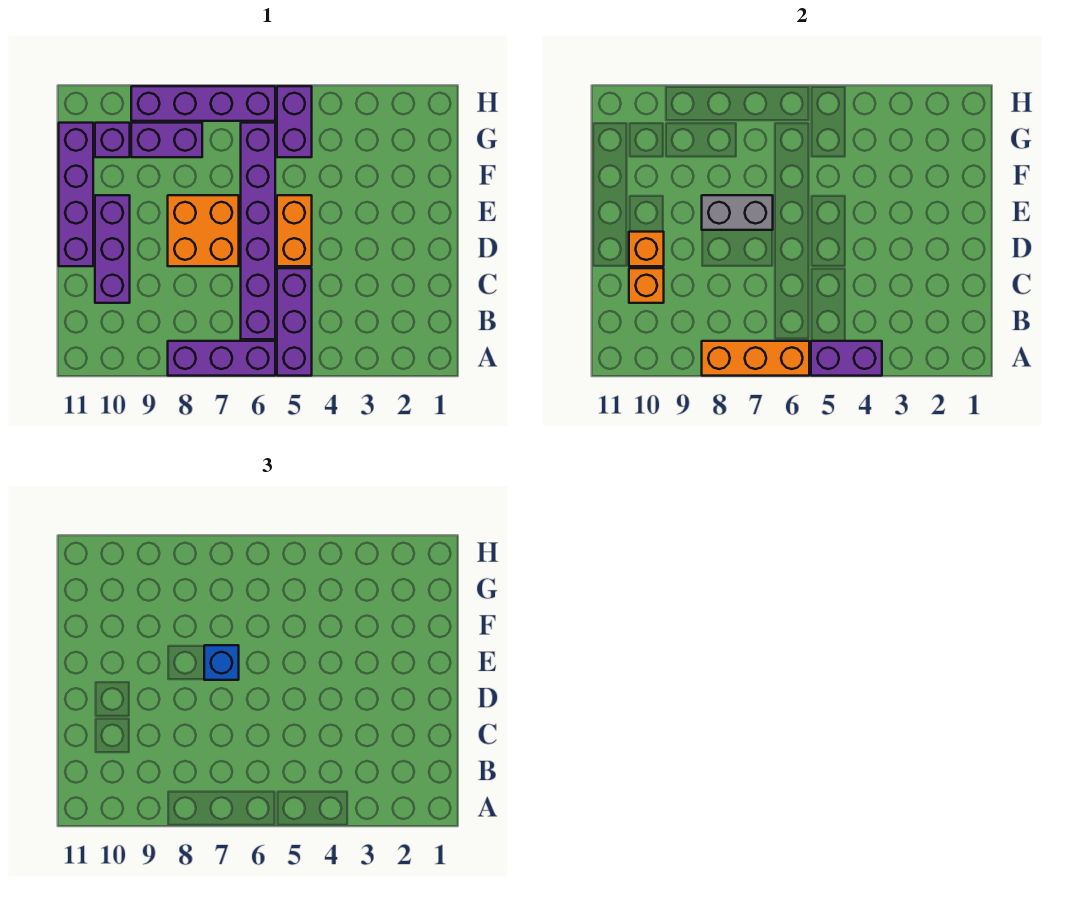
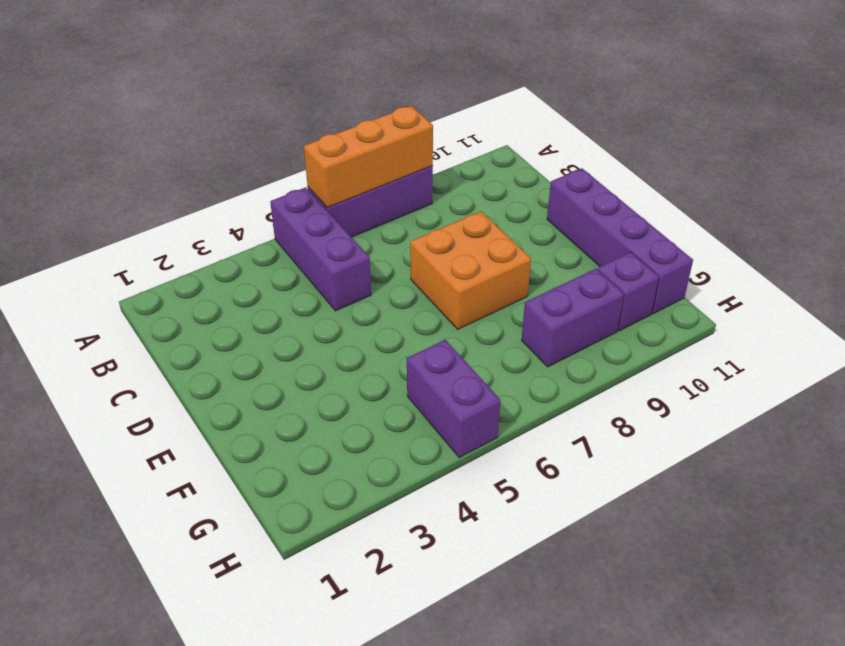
none -> purple 1x6 brick [241,123,275,339]
none -> purple 1x3 brick [95,195,130,303]
none -> orange 1x2 brick [277,195,312,266]

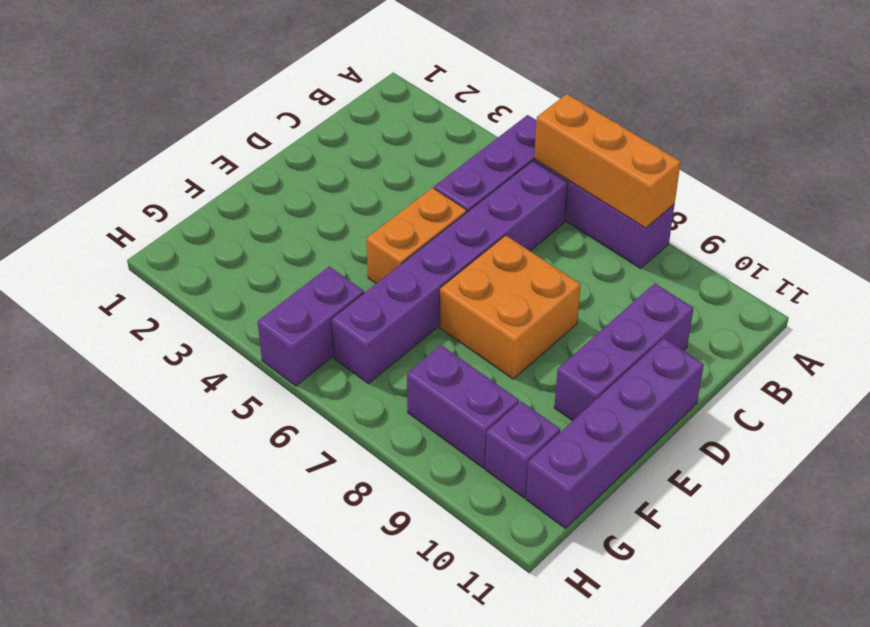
none -> purple 1x4 brick [131,86,275,121]
none -> purple 1x2 brick [811,341,882,376]
none -> orange 1x1 brick [629,268,664,303]

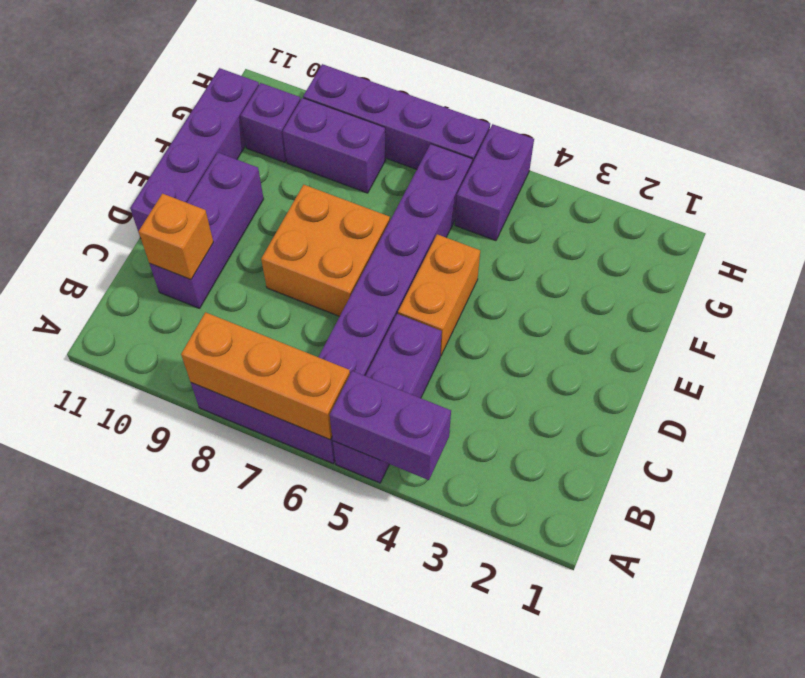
none -> orange 1x1 brick [629,232,664,266]
none -> grey 1x2 brick [702,195,773,230]
none -> blue 1x1 brick [204,645,239,680]

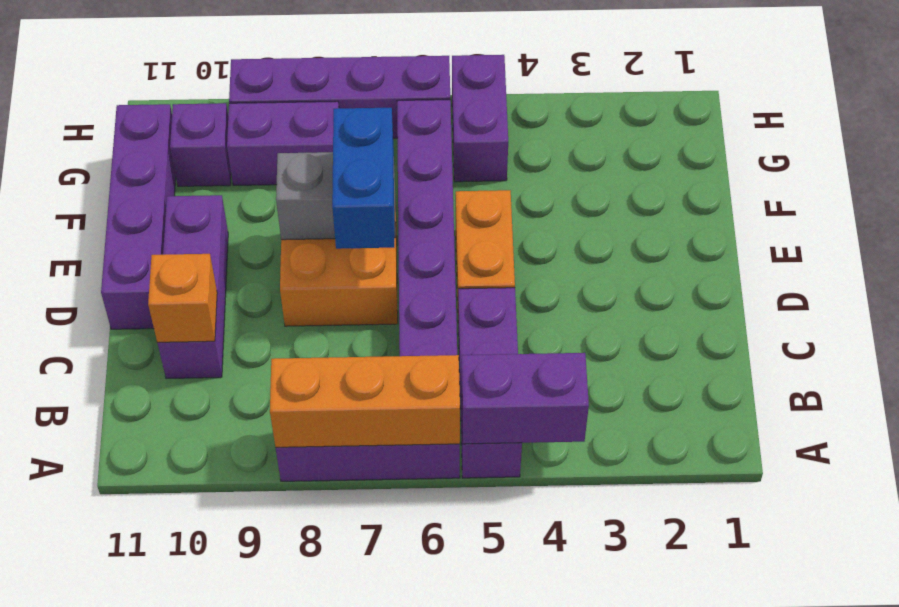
blue 1x2 brick [332,108,394,249] -> blue 1x1 brick [204,645,239,680]
none -> orange 1x1 brick [629,232,664,266]

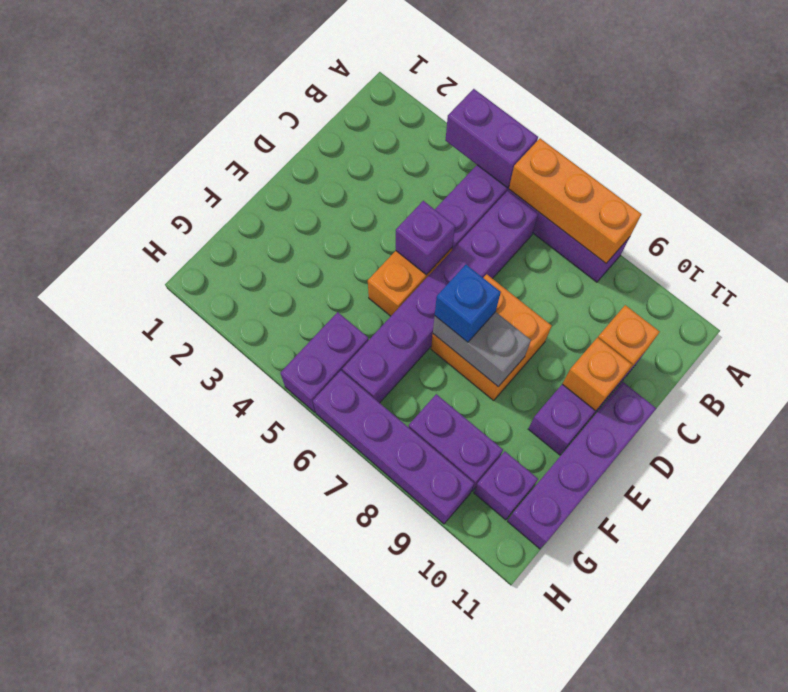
purple 1x1 brick [396,201,455,275] -> none

